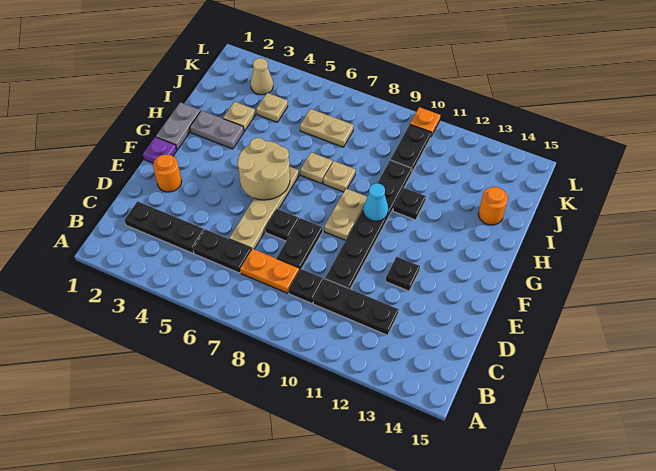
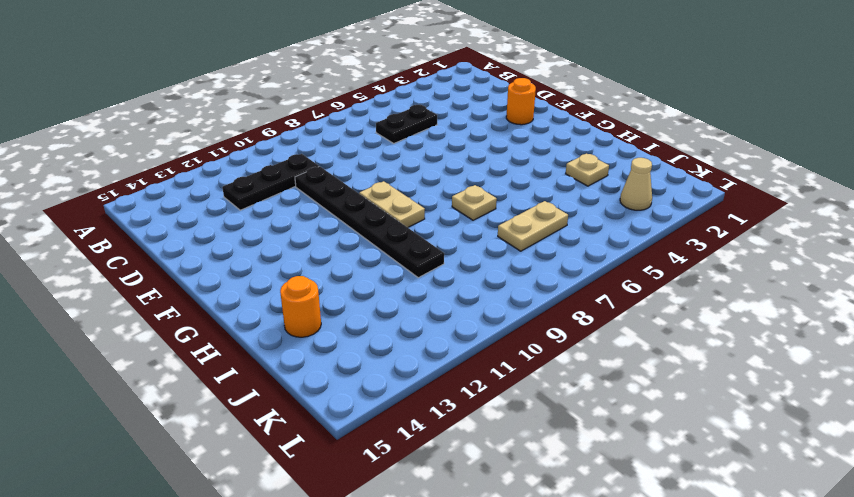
none -> black 1x3 plate [124,201,205,253]
none -> orange 1x2 plate [240,249,299,293]
none -> black 1x1 plate [289,269,324,303]

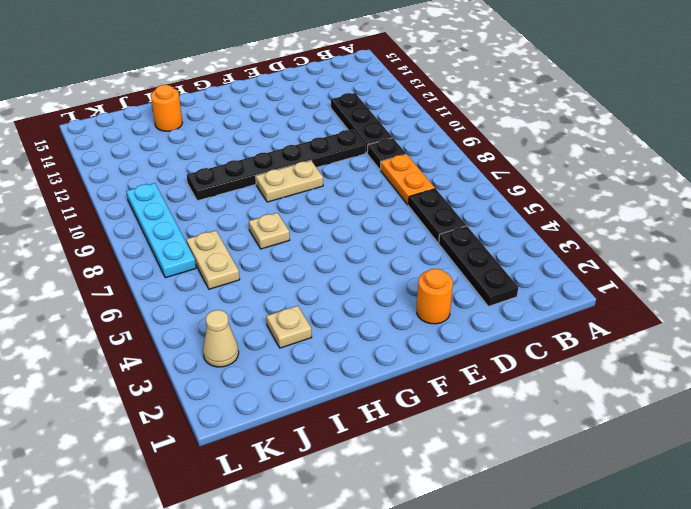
cyan 1x4 plate [126,183,196,278] -> black 1x2 plate [390,125,431,172]
none -> tan 1x4 plate [229,167,299,250]
none -> black 1x2 plate [277,218,323,270]
none -> black 1x1 plate [265,209,299,241]

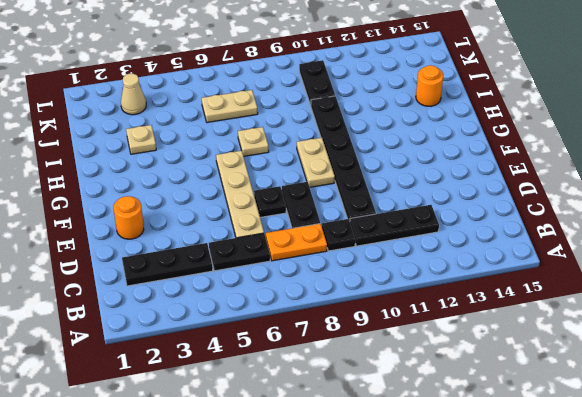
none -> black 1x1 plate [386,257,420,291]
none -> purple 1x1 plate [143,137,177,163]
none -> grey 1x2 plate [156,102,201,150]

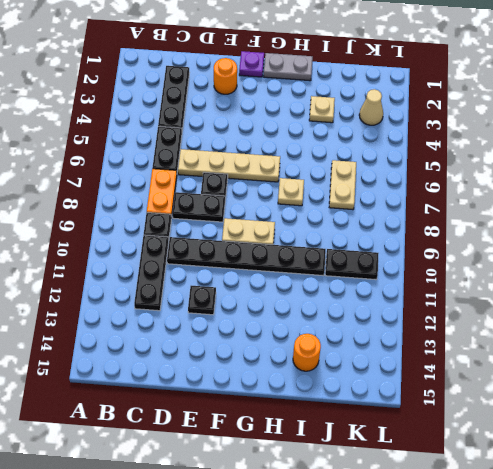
none -> grey 1x2 plate [190,111,244,149]
none -> tan 1x1 plate [323,161,355,192]
none -> black 1x1 plate [393,188,426,220]

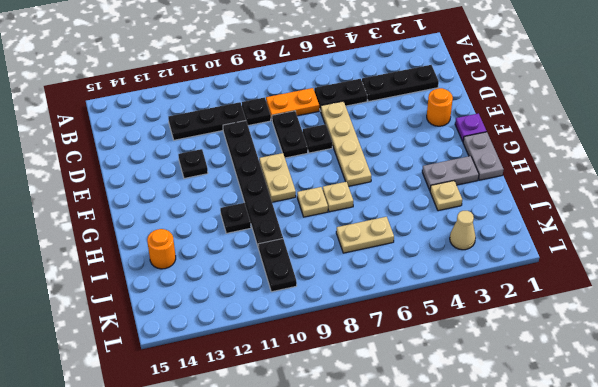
none -> tan 1x1 plate [256,93,288,122]
none -> orange 1x1 plate [410,107,440,136]
none -> tan 2x2 round brick [237,138,290,200]

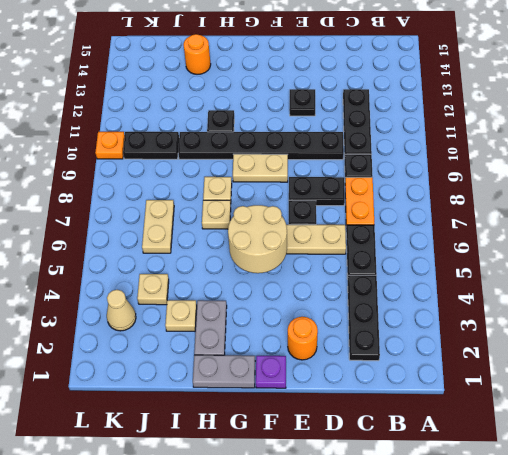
none -> cyan 1x1 cone [363,183,388,221]

